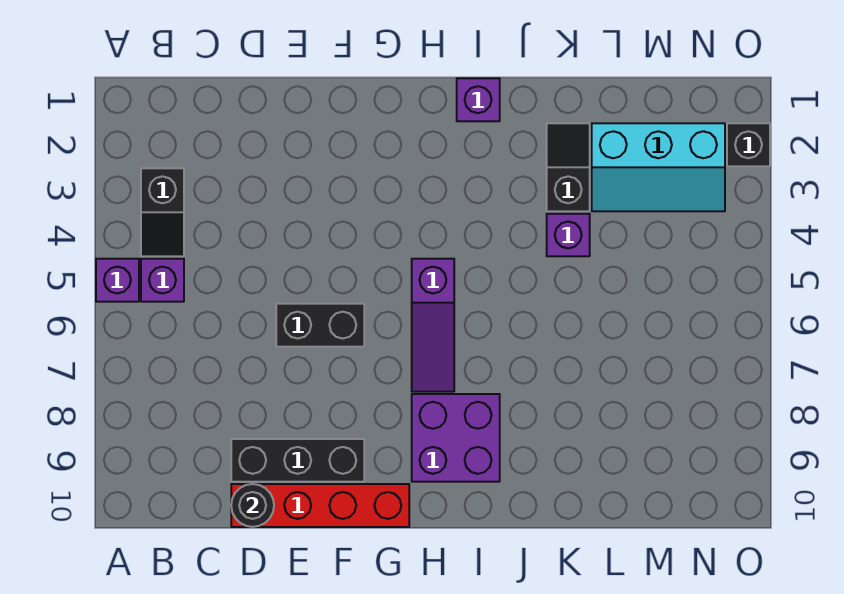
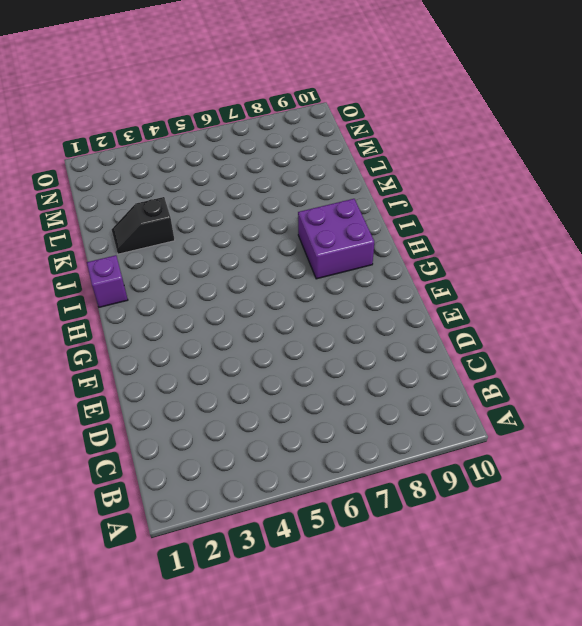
none -> purple 1x1 brick [96,259,139,302]
none -> black 1x2 slope [141,168,184,256]
none -> purple 1x1 brick [141,259,184,302]

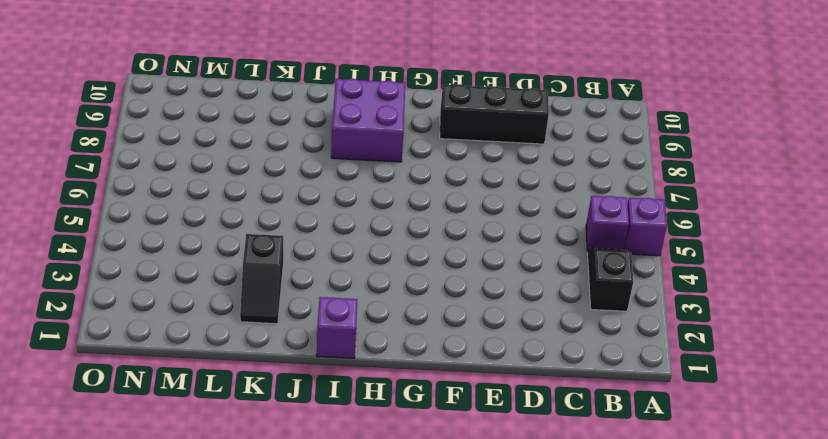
none -> red 1x4 brick [231,484,409,527]
none -> black 1x2 brick [276,304,364,347]
none -> purple 1x3 slope [412,259,454,392]

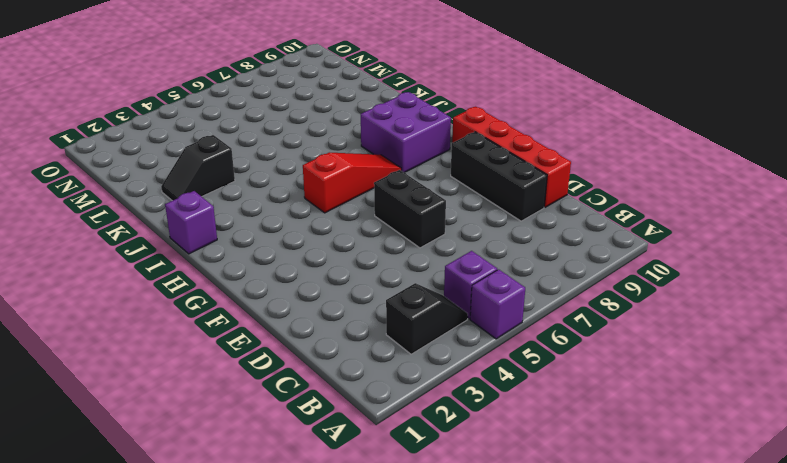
red 1x3 slope [303,153,401,213] -> purple 1x3 slope [412,259,454,392]
none -> purple 1x1 brick [547,214,590,256]
none -> cyan 2x3 slope [592,123,725,211]
none -> black 1x1 brick [727,123,770,166]

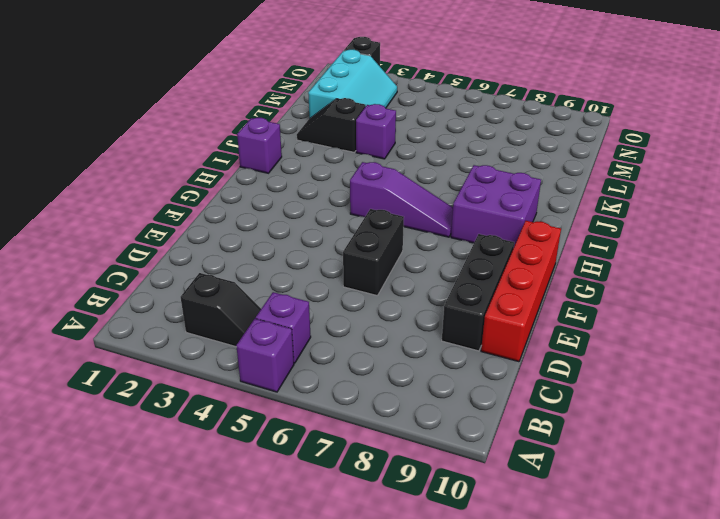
none -> black 1x1 round brick [231,484,274,527]

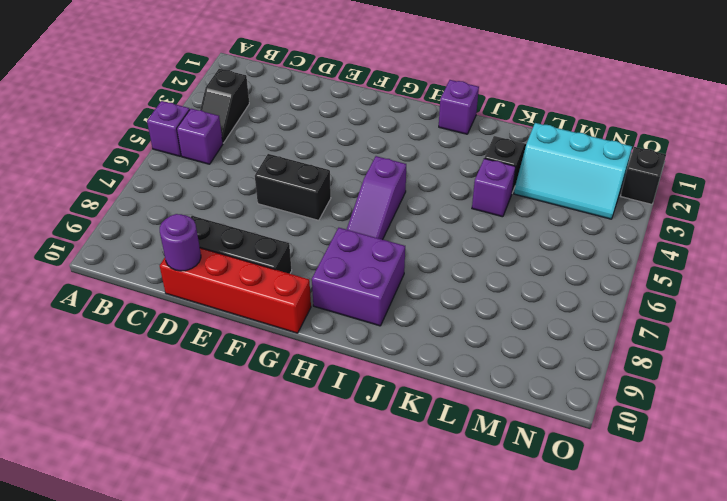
purple 1x1 round brick [160,214,201,271] -> black 1x1 round brick [231,484,274,527]

